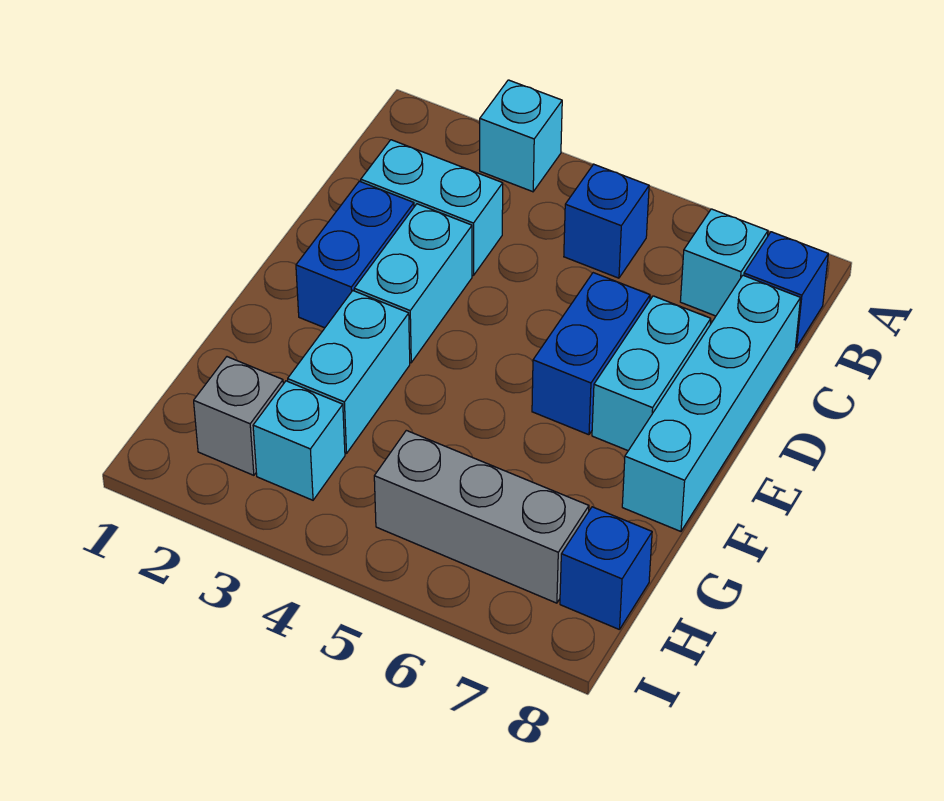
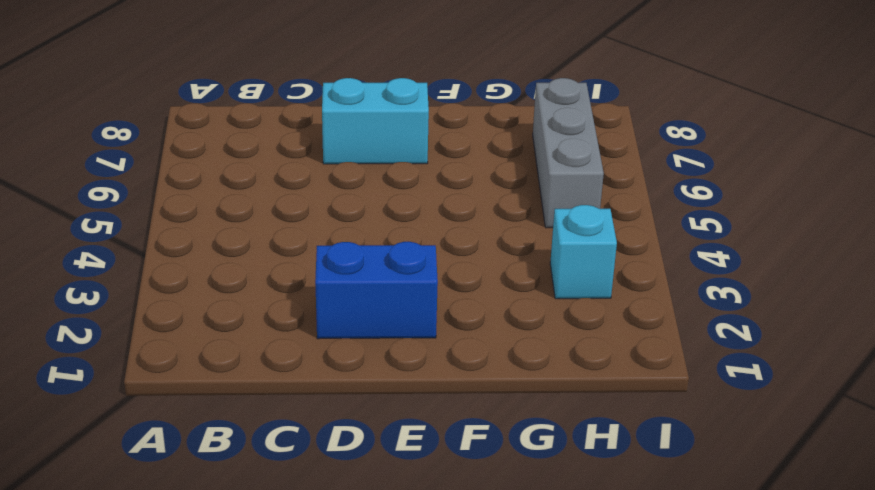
none -> cyan 1x1 brick [480,80,562,192]
none -> blue 1x1 brick [564,164,649,278]
none -> cyan 1x1 brick [680,209,768,316]

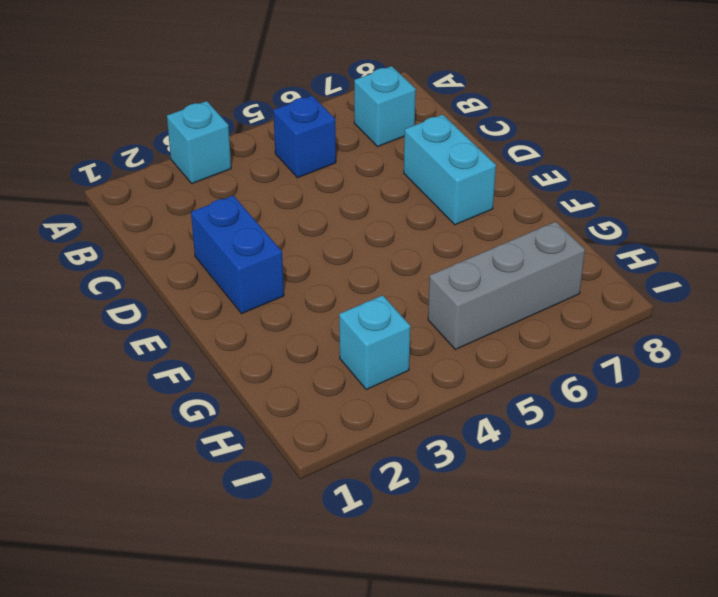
none -> blue 1x1 brick [744,232,828,347]
none -> cyan 1x2 brick [361,140,503,276]
none -> cyan 1x4 brick [622,275,800,531]

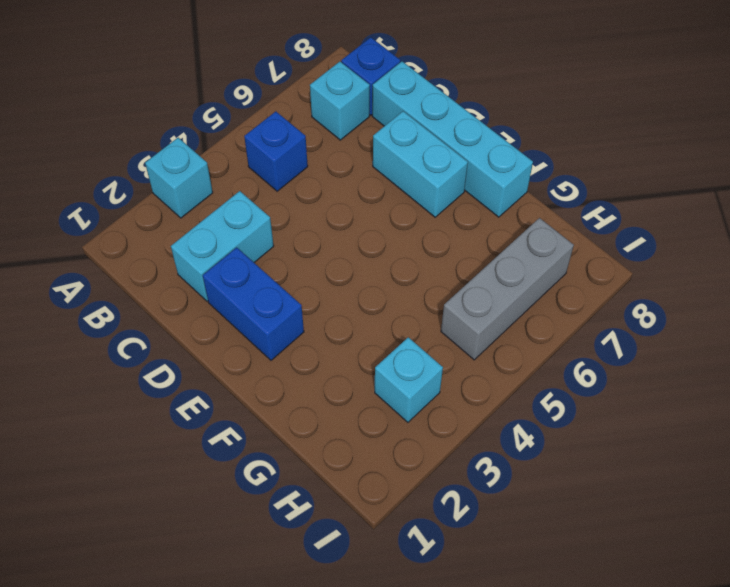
none -> cyan 1x2 brick [354,204,472,363]
none -> blue 1x2 brick [532,273,650,435]
none -> cyan 1x2 brick [288,291,410,454]

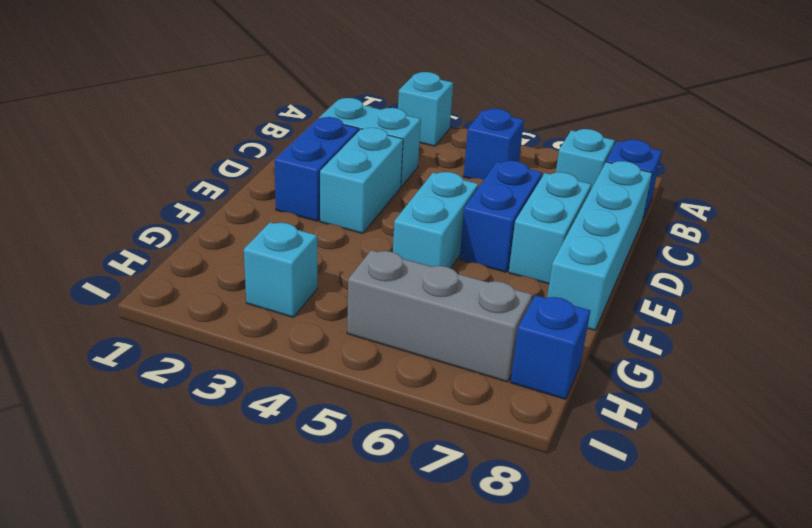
cyan 1x2 brick [393,172,478,268] -> cyan 1x2 brick moved to [288,291,410,454]
none -> grey 1x1 brick [194,357,283,475]

